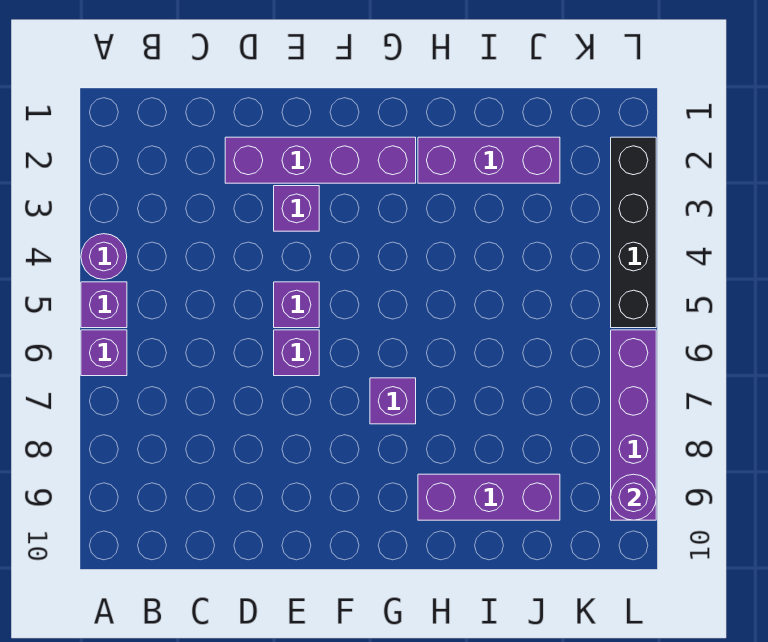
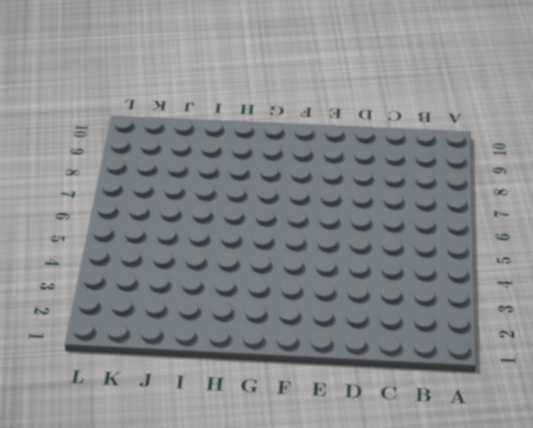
none -> purple 1x1 round brick [81,234,127,279]
none -> purple 1x1 brick [81,282,127,328]
none -> purple 1x1 brick [81,330,127,376]

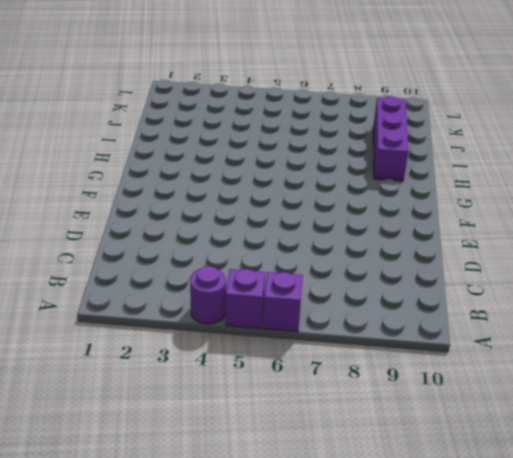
none -> purple 1x4 brick [225,137,416,183]
none -> purple 1x1 brick [274,186,319,231]
none -> purple 1x1 brick [274,282,319,328]

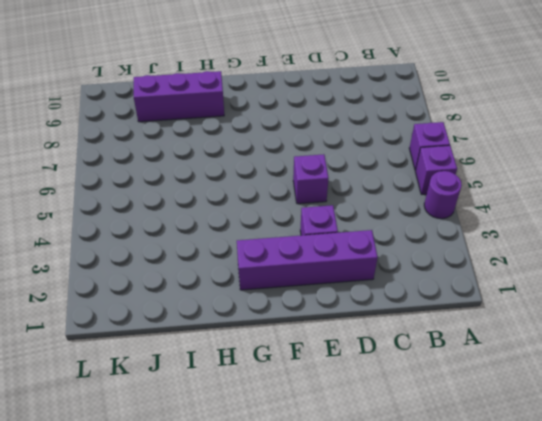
none -> purple 1x1 brick [274,330,319,376]
none -> purple 1x1 brick [370,378,416,424]
none -> purple 1x3 brick [418,137,560,183]

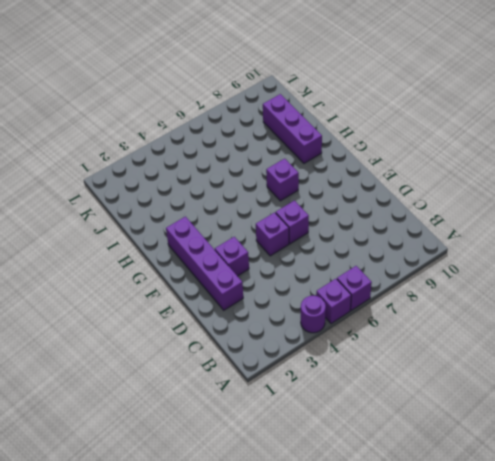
none -> purple 1x3 brick [418,137,560,183]
none -> black 1x4 brick [611,137,656,328]
none -> purple 1x4 brick [611,330,656,520]

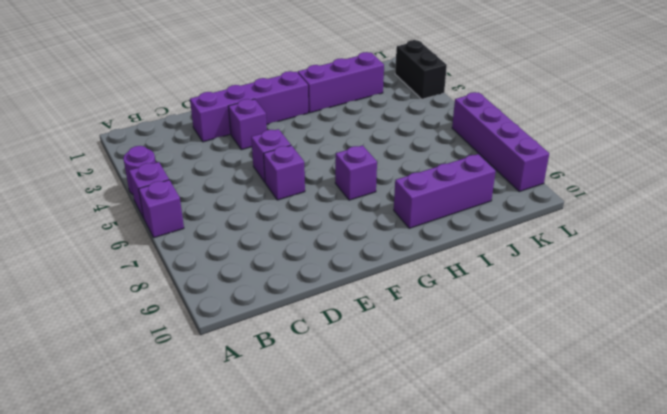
black 1x2 brick [395,40,447,99] -> black 1x4 brick [611,137,656,328]
none -> purple 1x1 round brick [611,474,656,520]

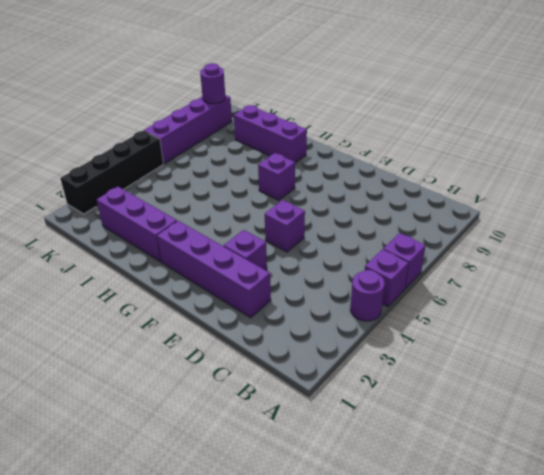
none -> purple 1x1 brick [274,330,319,376]

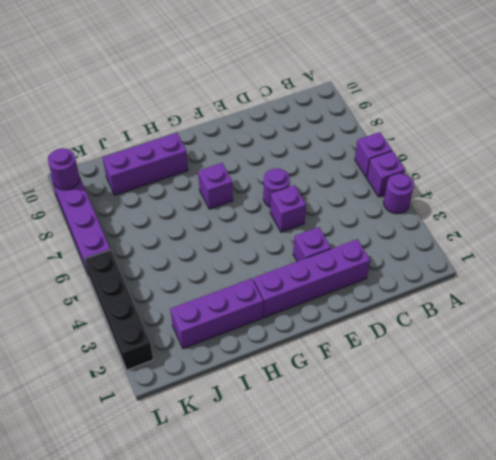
purple 1x1 round brick [263,169,290,207] -> purple 1x1 brick [274,330,319,376]

